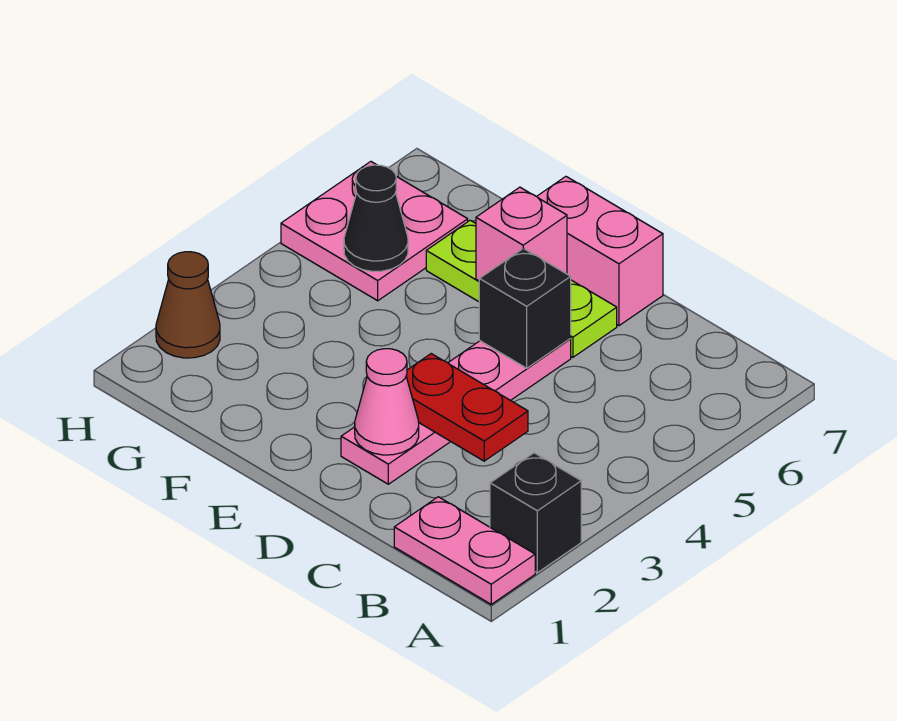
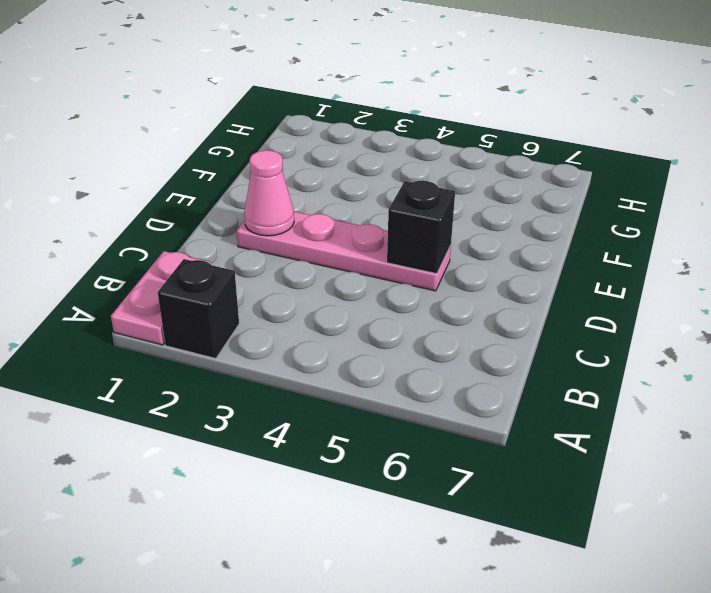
none -> lime 1x3 plate [426,220,617,357]
none -> pink 1x2 brick [537,177,663,326]
none -> pink 2x2 plate [281,162,468,301]

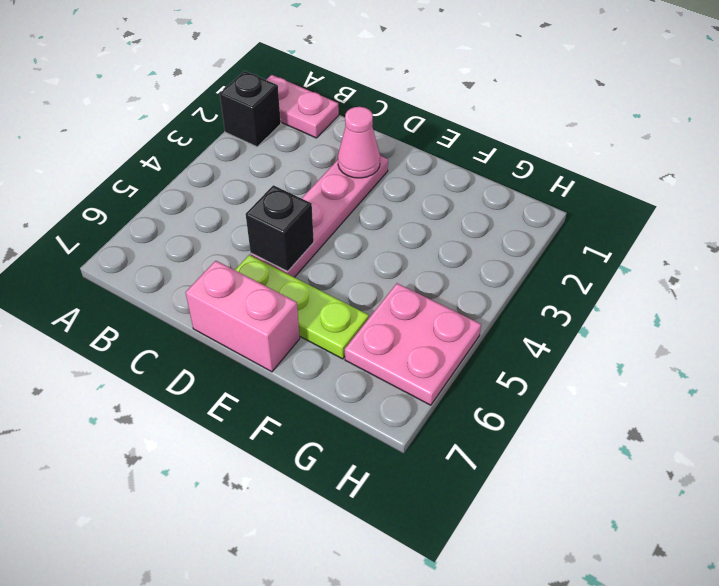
none -> brown 1x1 cone [156,252,220,358]
none -> red 1x2 plate [406,354,528,461]
none -> pink 1x1 brick [476,187,567,281]

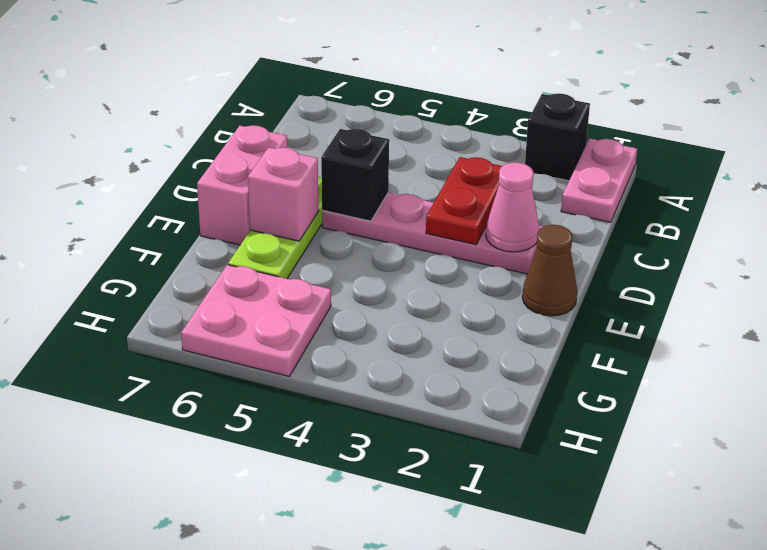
brown 1x1 cone [522,225,577,316] -> brown 1x1 cone moved to [156,252,220,358]
none -> black 1x1 cone [344,165,408,271]

